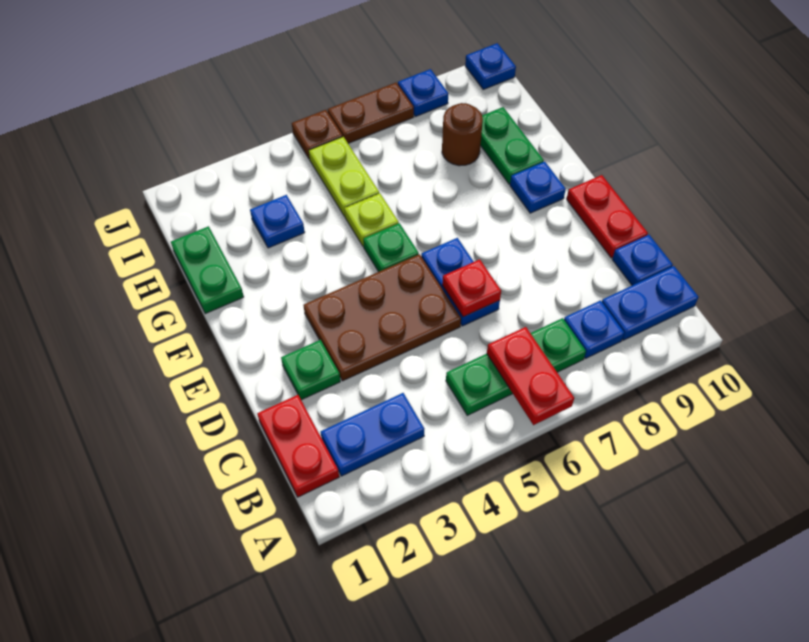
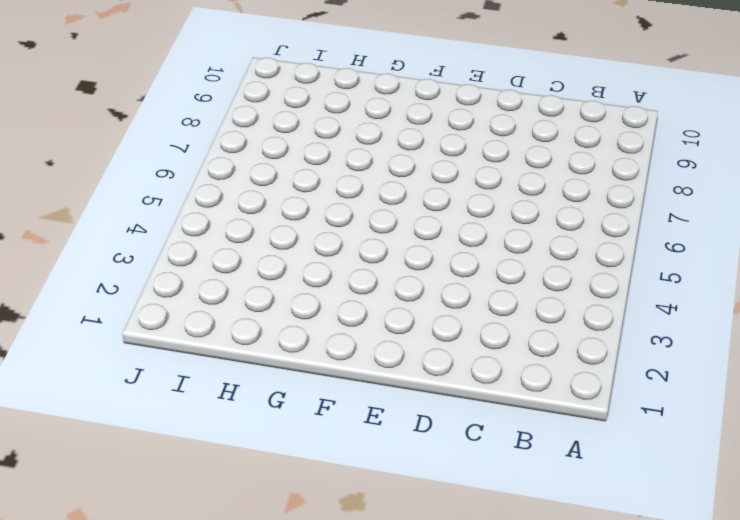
none -> red 1x2 plate [257,395,339,497]
none -> blue 1x2 plate [321,393,424,476]
none -> green 1x3 plate [446,318,586,415]

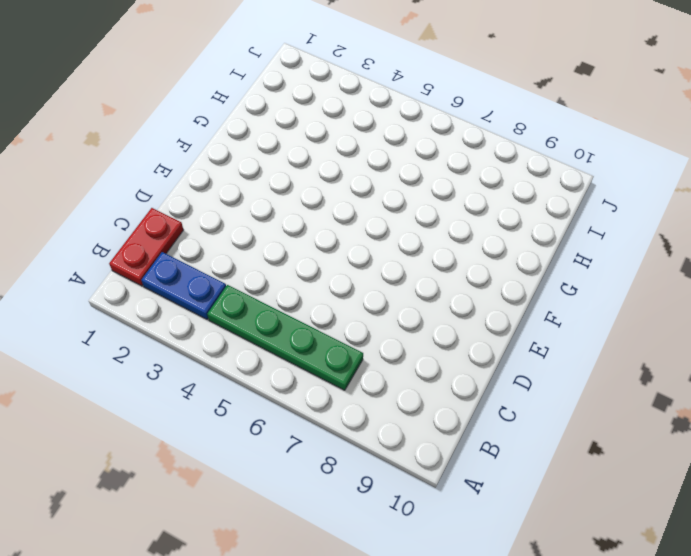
green 1x4 plate [207,285,363,390] -> green 1x3 plate [446,318,586,415]
none -> blue 1x1 plate [564,300,624,358]
none -> blue 1x2 plate [602,266,699,340]
none -> blue 1x1 plate [612,235,673,285]

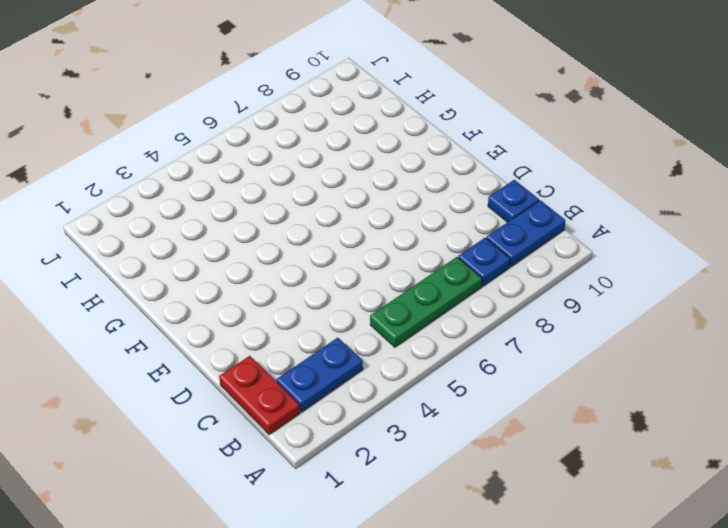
none -> green 1x1 plate [281,340,340,400]
none -> brown 2x3 plate [303,254,461,381]
none -> blue 1x2 plate [421,238,500,326]

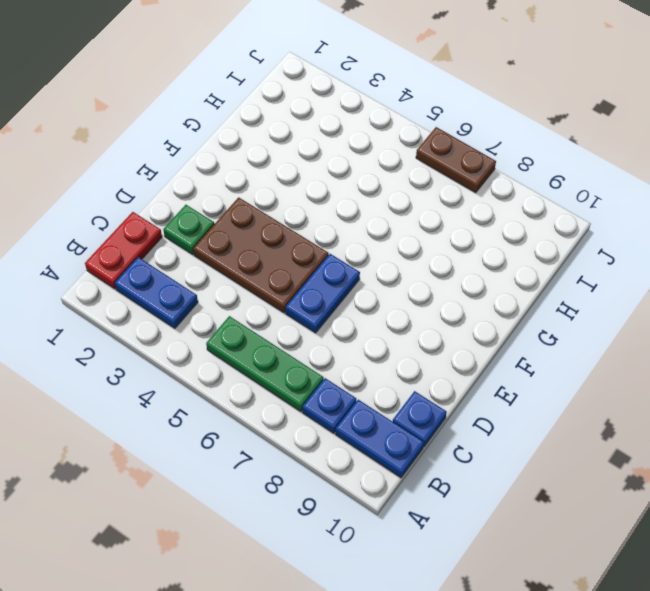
none -> red 1x2 plate [567,175,648,258]
none -> green 1x1 plate [363,223,419,272]
none -> blue 1x1 plate [510,162,566,213]

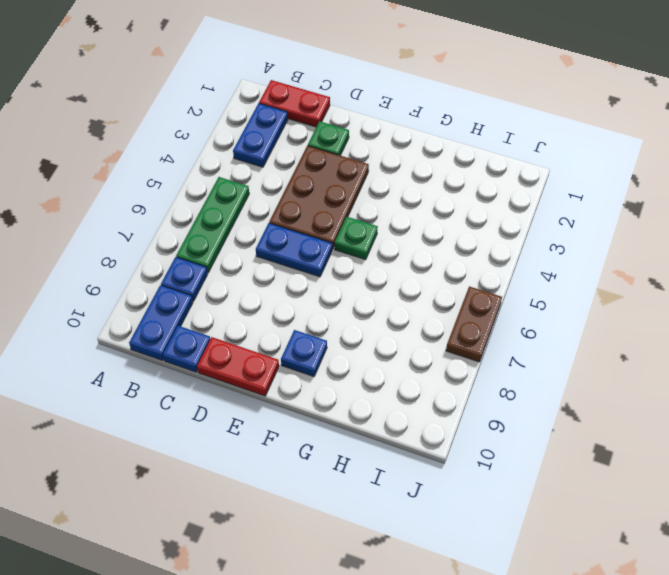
none -> green 1x2 plate [171,226,244,314]
none -> lime 1x1 plate [344,193,399,246]
none -> green 1x2 plate [480,107,544,184]

